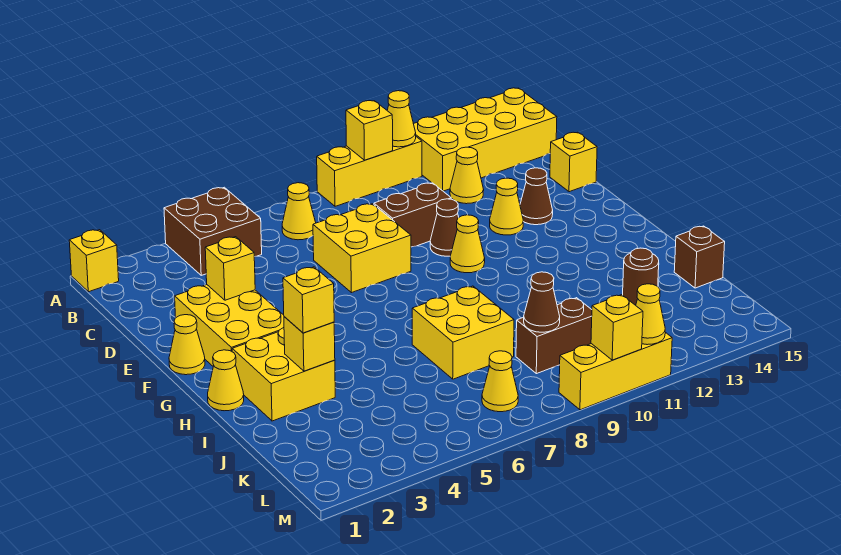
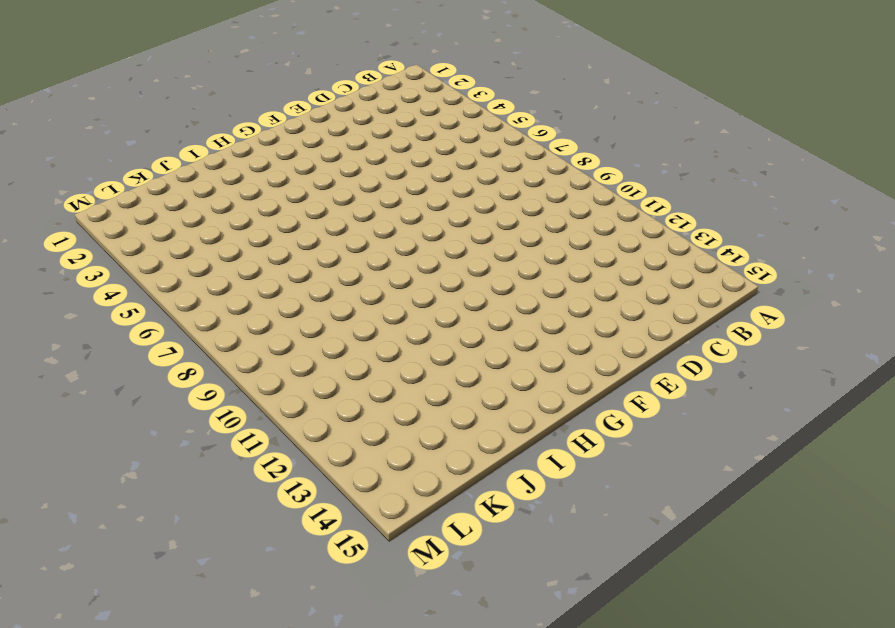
none -> yellow 1x1 brick [69,230,119,292]
none -> brown 2x2 brick [164,187,262,275]
none -> yellow 1x3 brick [317,137,422,206]
none -> yellow 2x4 brick [414,88,557,191]

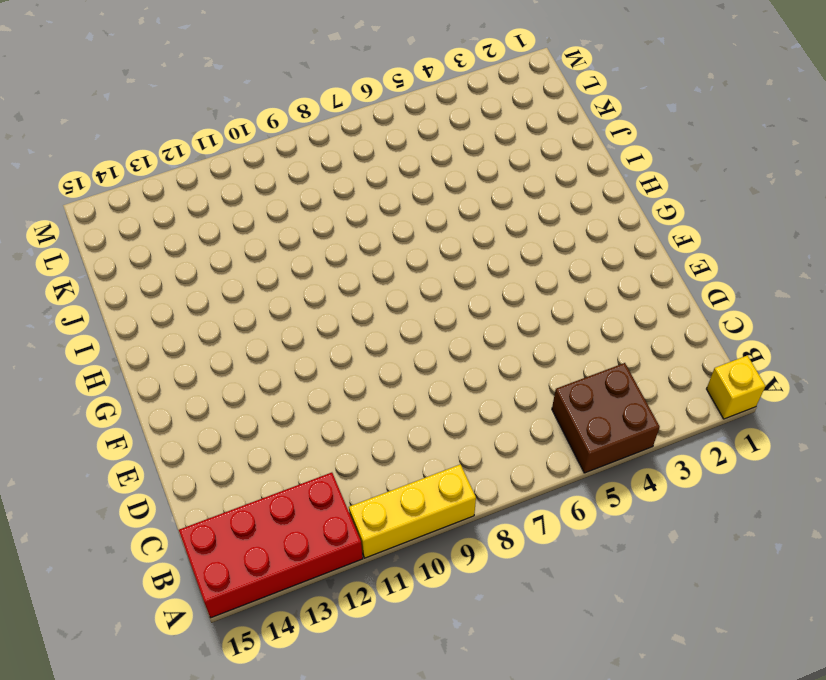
red 2x4 brick [179,473,363,618] -> yellow 2x4 brick [414,88,557,191]
none -> yellow 1x1 cone [282,183,316,240]
none -> yellow 1x1 cone [450,147,484,204]
none -> yellow 2x2 brick [313,204,411,293]
none -> brown 1x2 brick [374,183,451,247]

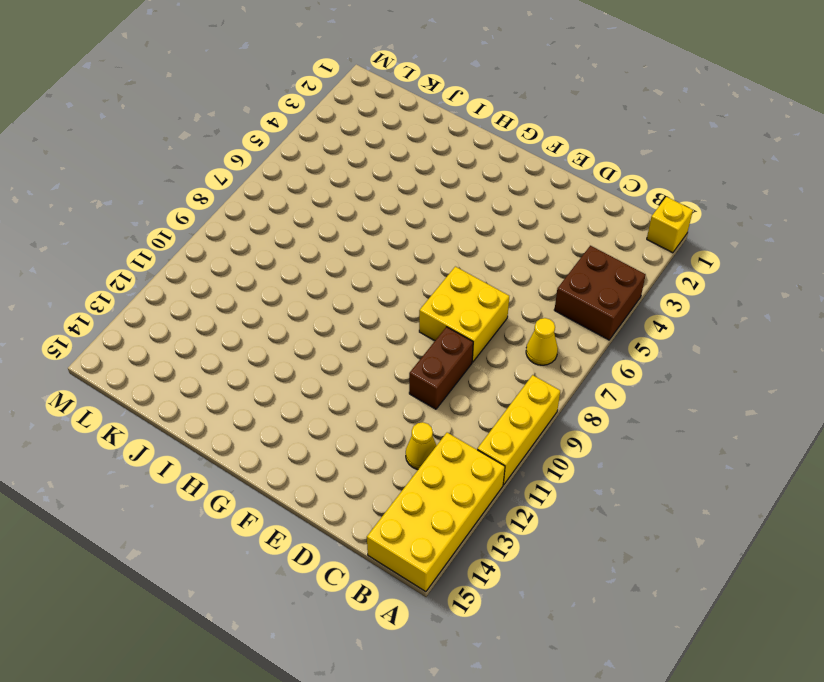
none -> yellow 1x1 brick [550,132,597,192]
none -> yellow 2x3 brick [175,285,284,366]
none -> brown 1x1 cone [430,199,459,256]
none -> yellow 1x1 cone [490,178,523,235]

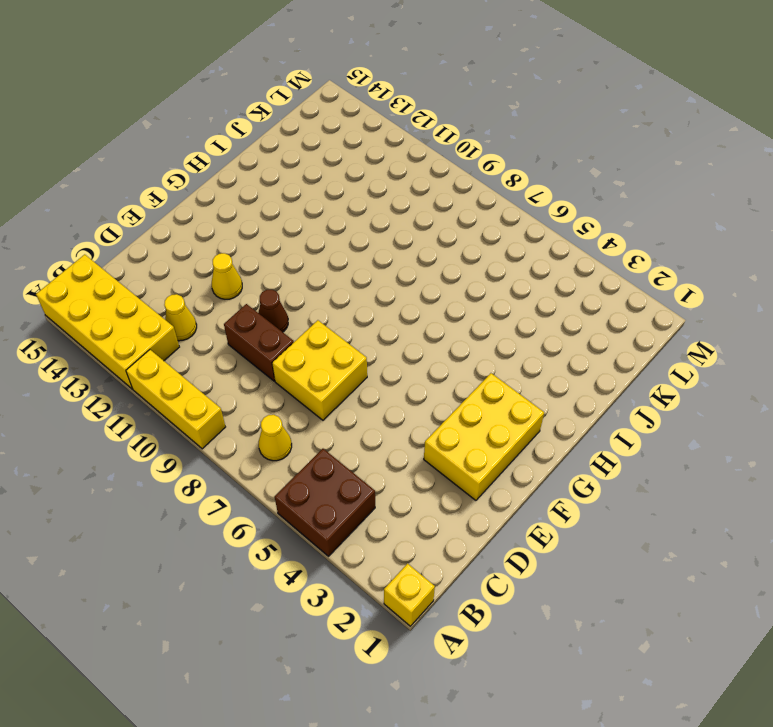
none -> yellow 1x1 brick [550,132,597,192]
none -> brown 1x1 cone [520,168,553,225]
none -> yellow 1x1 cone [169,315,205,375]
none -> yellow 1x1 cone [450,215,485,273]

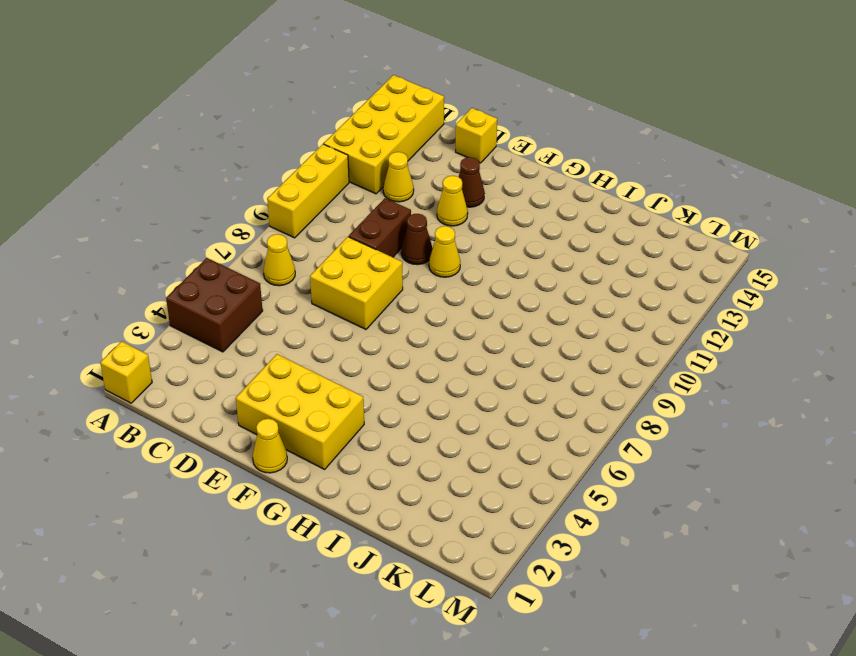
none -> yellow 1x1 cone [208,350,244,411]
none -> yellow 2x2 brick [232,328,335,421]
none -> yellow 2x2 brick [412,286,514,379]
none -> brown 1x1 round brick [623,248,659,305]

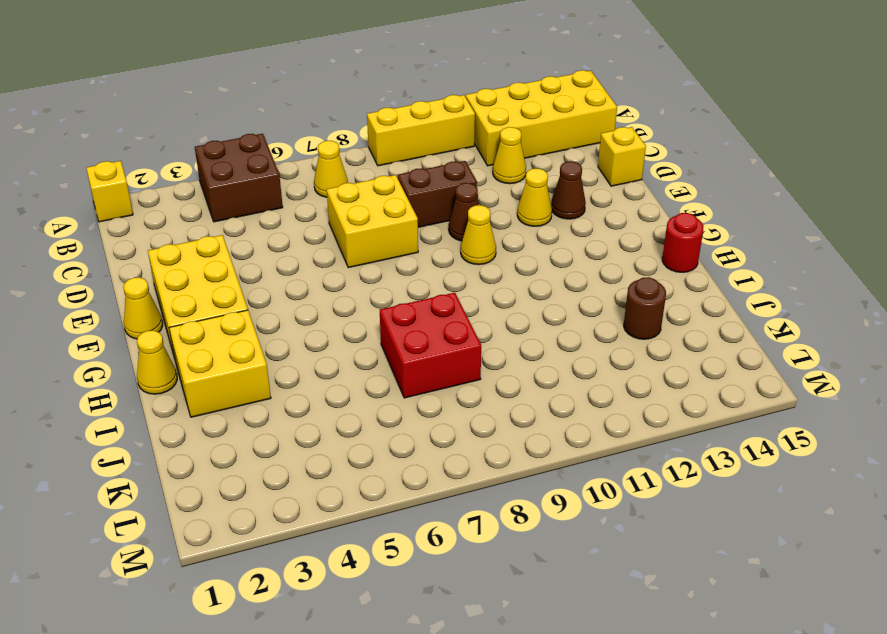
red 1x1 round brick [662,213,704,272] -> none
red 2x2 brick [380,293,481,398] -> yellow 2x2 brick [412,286,514,379]
none -> brown 1x1 brick [674,226,725,288]
none -> brown 1x2 brick [516,298,592,374]
none -> yellow 1x1 cone [482,351,518,412]
none -> yellow 1x3 brick [559,332,672,410]

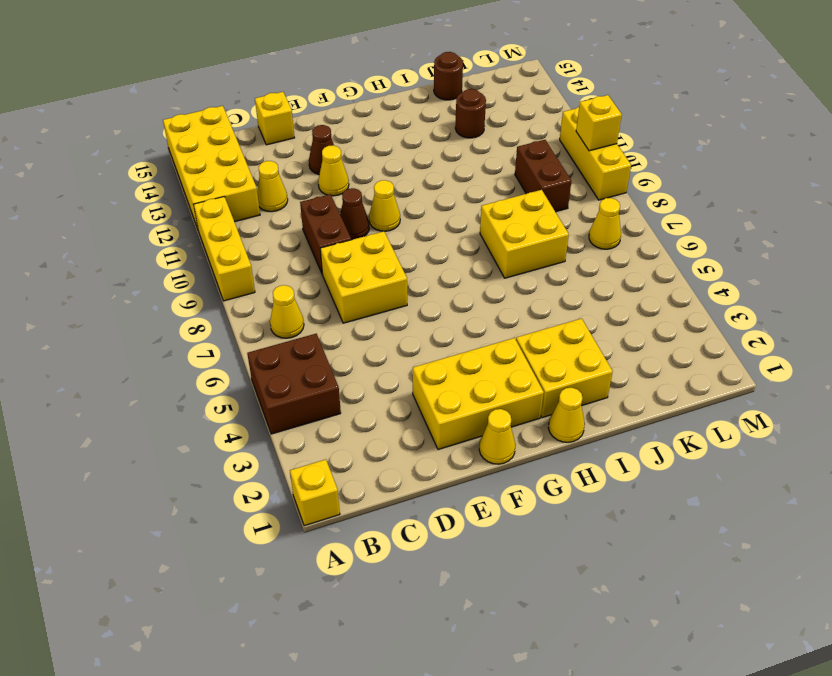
brown 1x1 round brick [434,52,463,100] -> brown 1x1 brick [674,226,725,288]
none -> yellow 1x1 brick [346,101,393,160]
none -> yellow 1x1 cone [387,91,416,147]
none -> yellow 1x1 brick [205,237,255,300]
none -> yellow 1x1 brick [284,317,335,371]

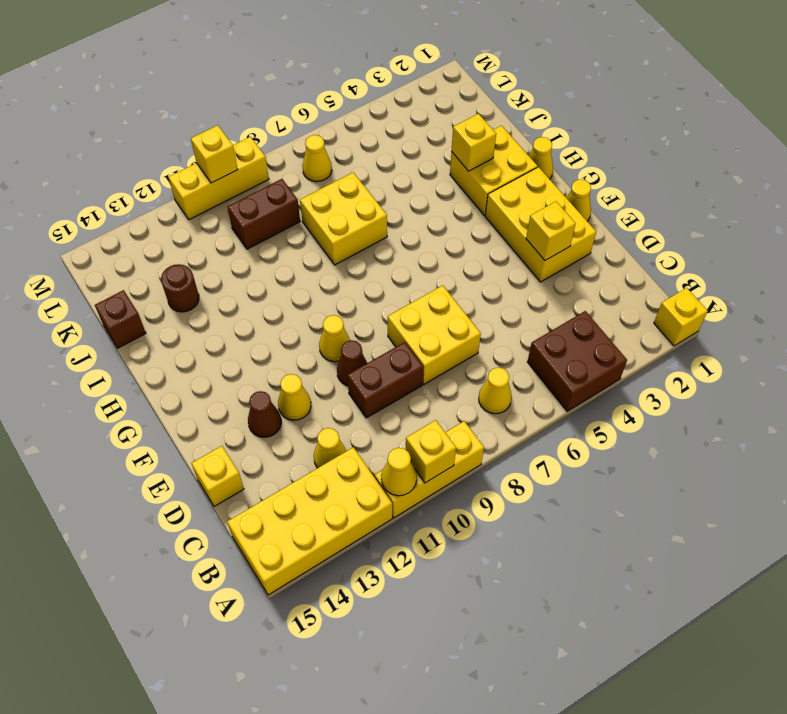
none -> brown 1x1 cone [524,272,560,332]
none -> yellow 1x1 cone [636,284,665,345]
none -> yellow 1x1 brick [283,267,334,333]

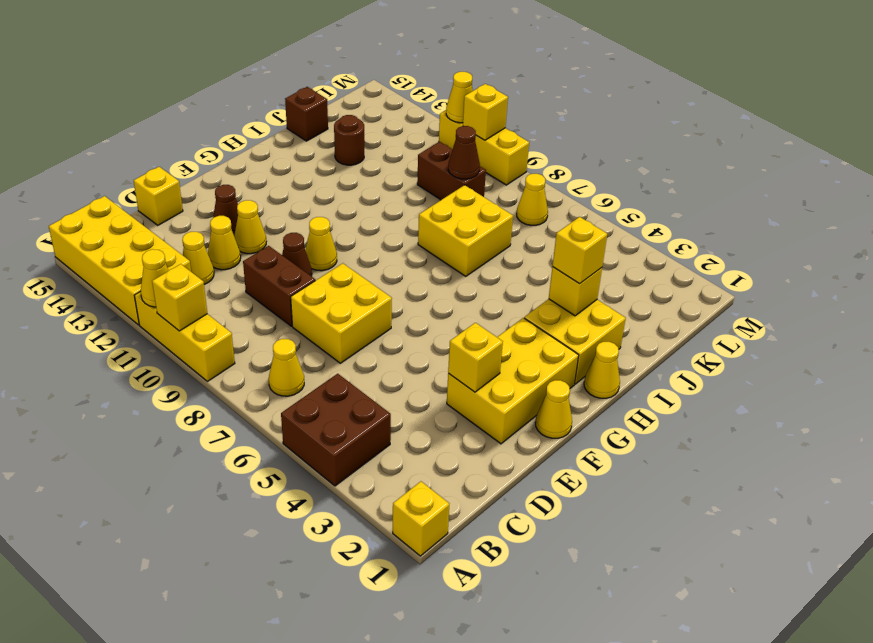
yellow 1x1 cone [208,216,241,270] -> none

